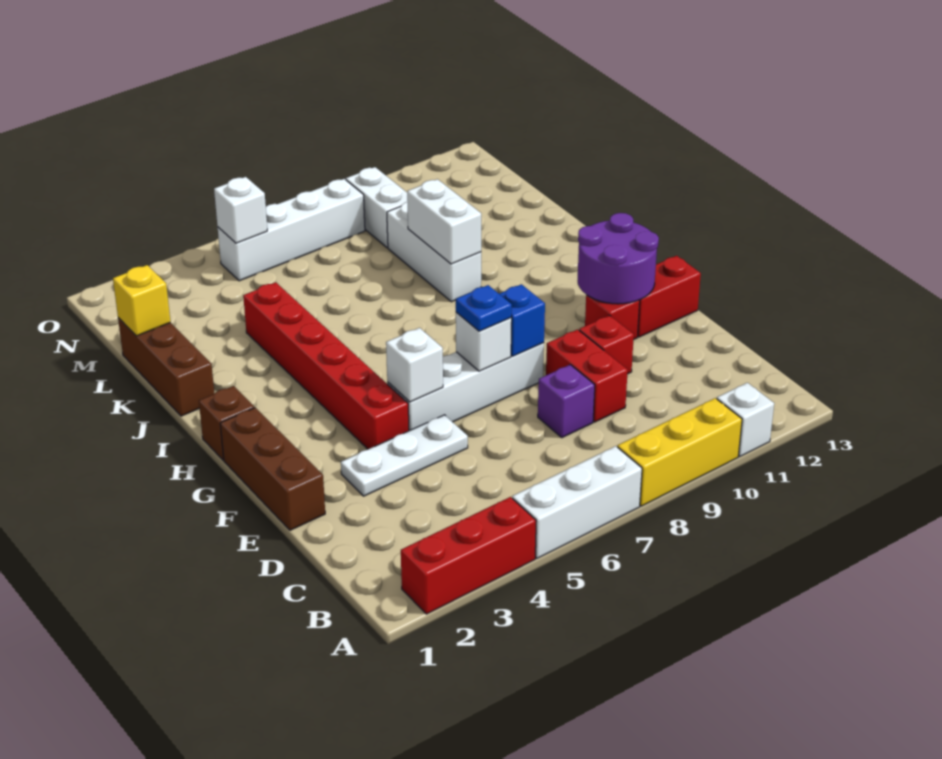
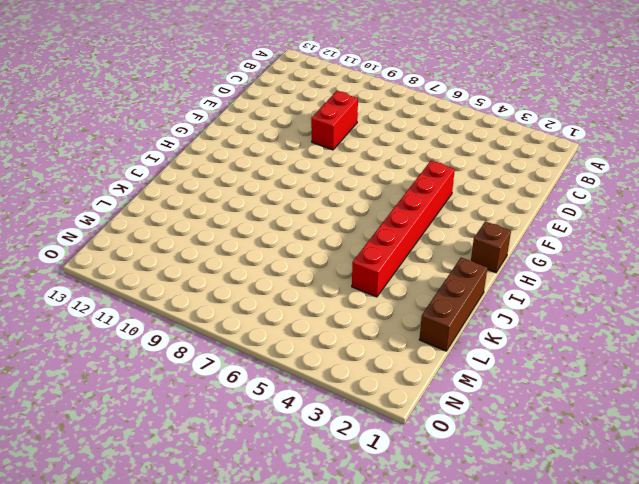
none -> red 1x3 brick [401,497,536,614]
none -> white 1x3 brick [512,446,642,558]
none -> yellow 1x3 brick [617,398,742,506]

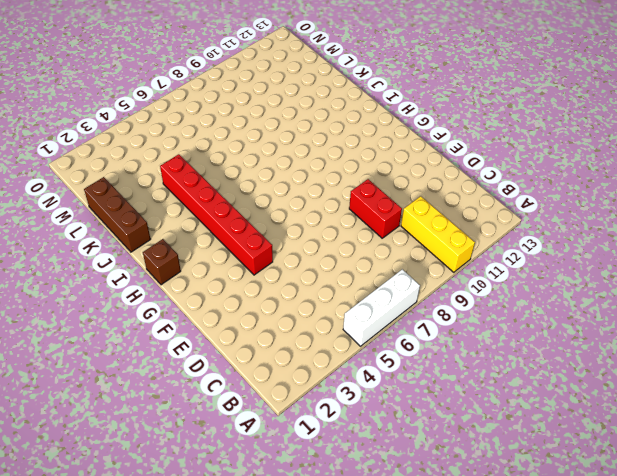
yellow 1x3 brick [401,196,475,272] -> yellow 1x3 brick turned to [617,398,742,506]
none -> red 1x3 brick [401,497,536,614]
none -> white 1x1 brick [717,383,774,456]
none -> purple 1x1 brick [538,365,595,438]

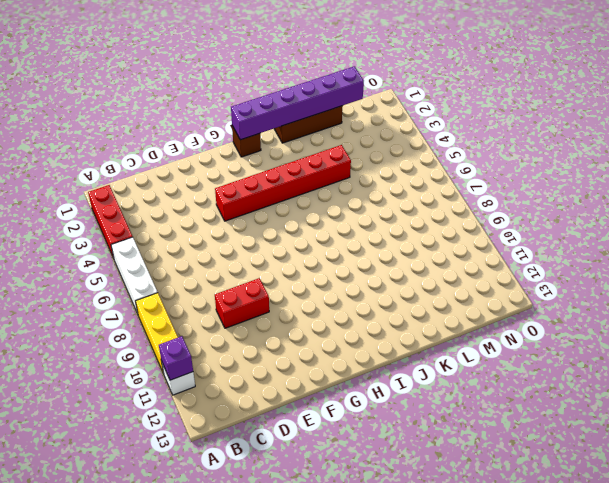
purple 1x1 brick [159,336,193,380] -> purple 1x1 brick moved to [538,365,595,438]
purple 1x6 brick [231,66,364,140] -> yellow 1x1 brick [113,265,171,336]
none -> brown 1x3 brick [220,408,325,530]
none -> white 1x3 plate [341,415,468,496]
none -> red 1x1 brick [579,315,634,374]

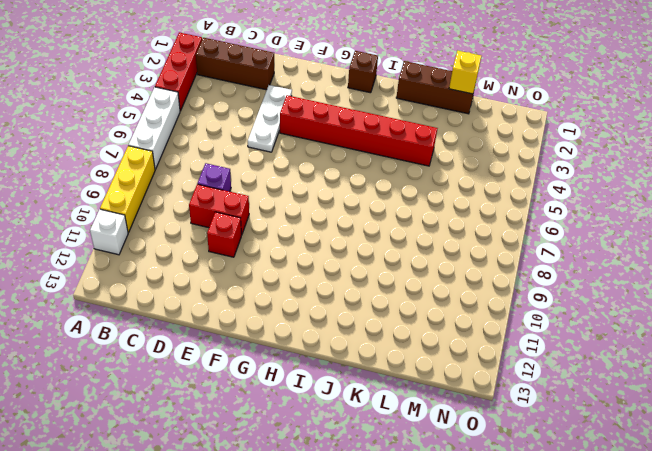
brown 1x3 brick [196,38,274,90] -> brown 1x3 brick moved to [220,408,325,530]
none -> white 1x4 brick [387,343,544,431]
none -> red 1x1 brick [585,295,640,339]
none -> red 1x2 brick [638,256,701,337]

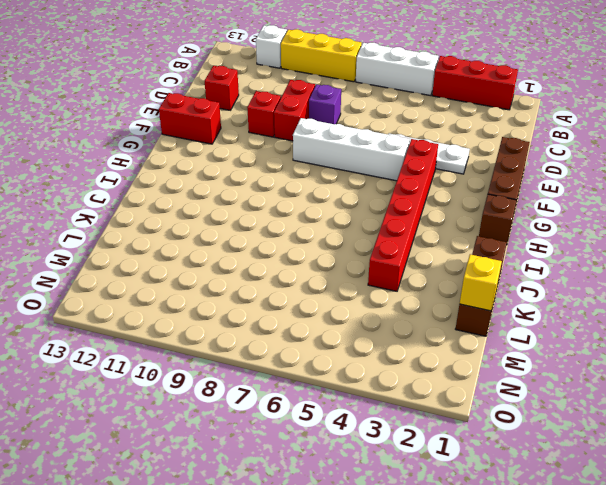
red 1x1 brick [205,66,239,110] -> red 1x1 brick moved to [585,295,640,339]
none -> white 1x3 brick [387,202,481,302]
none -> white 1x2 brick [346,167,408,248]
none -> white 1x4 brick [218,179,365,281]

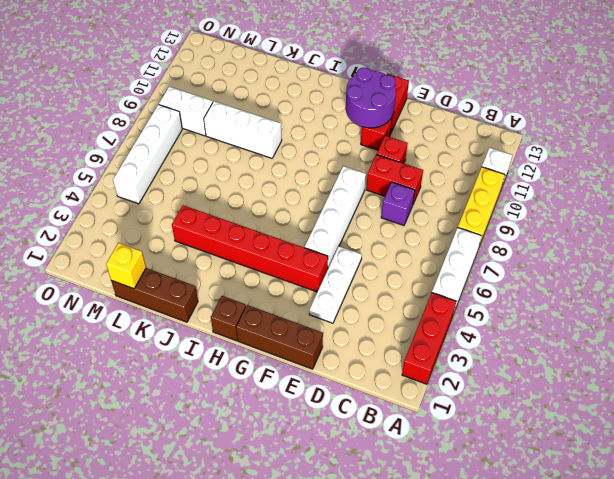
none -> white 1x1 brick [386,328,443,402]
none -> white 1x1 brick [456,312,512,371]
none -> blue 1x1 brick [500,284,545,356]

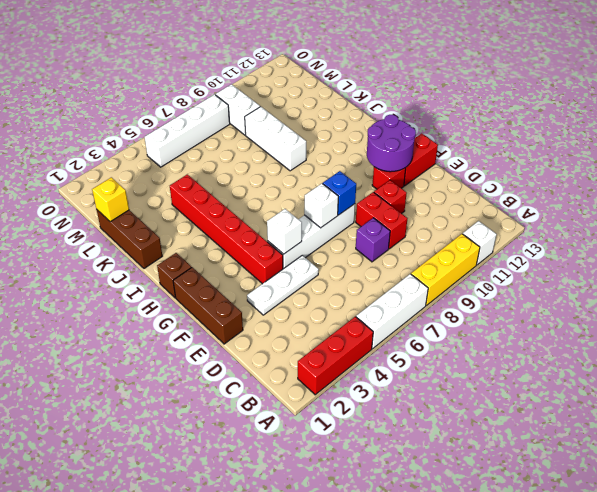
none -> white 1x2 brick [407,179,481,264]
none -> white 1x1 brick [214,177,267,243]
none -> blue 1x1 plate [456,285,512,331]

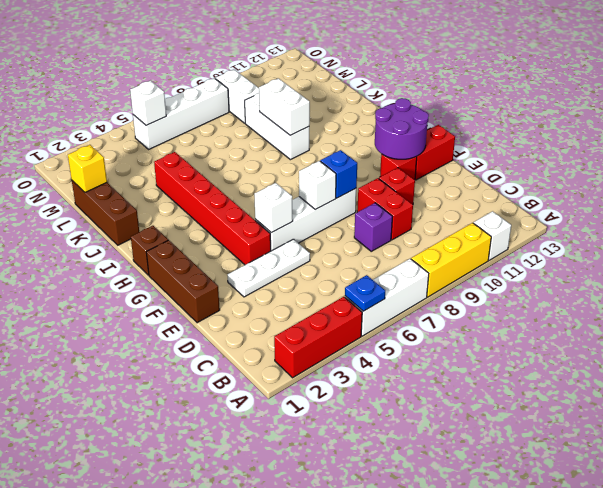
blue 1x1 plate [345,275,385,311] -> blue 1x1 plate moved to [456,285,512,331]

